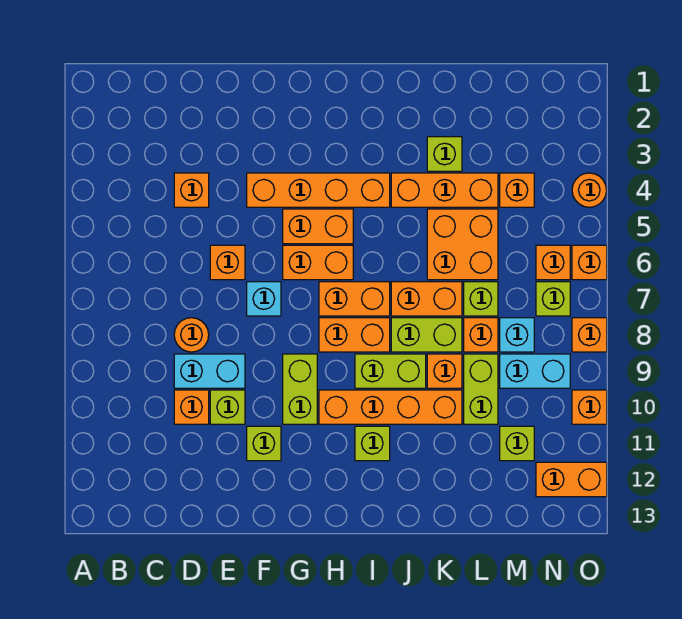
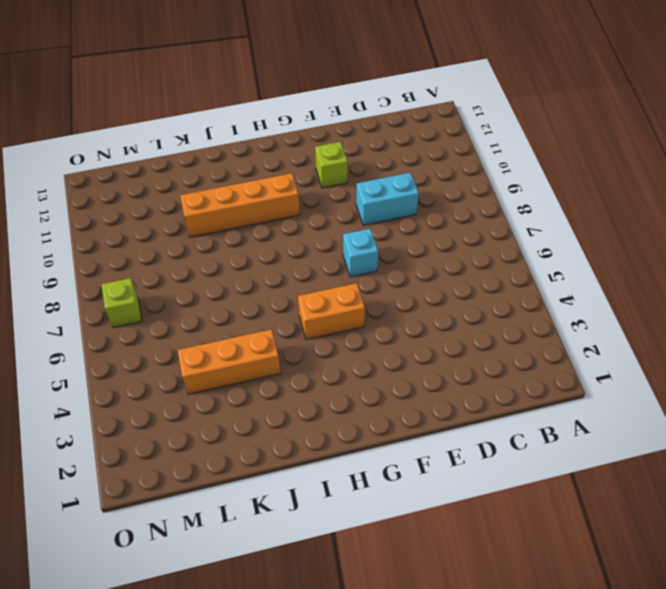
none -> orange 1x1 brick [174,173,209,207]
none -> orange 1x1 round brick [174,318,209,352]
none -> orange 1x1 brick [174,390,209,424]
none -> orange 1x1 brick [210,245,245,280]

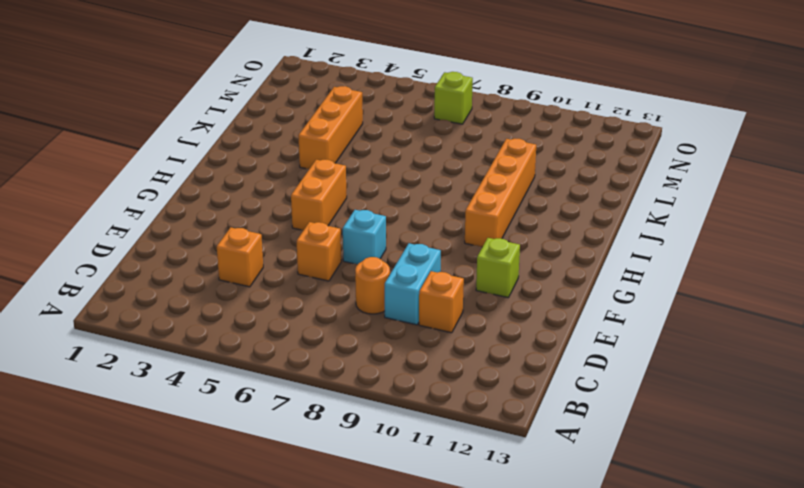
none -> lime 1x1 brick [210,390,245,424]
none -> orange 1x4 brick [247,173,390,207]
none -> orange 1x2 brick [283,245,353,280]
none -> lime 1x2 brick [283,354,317,424]

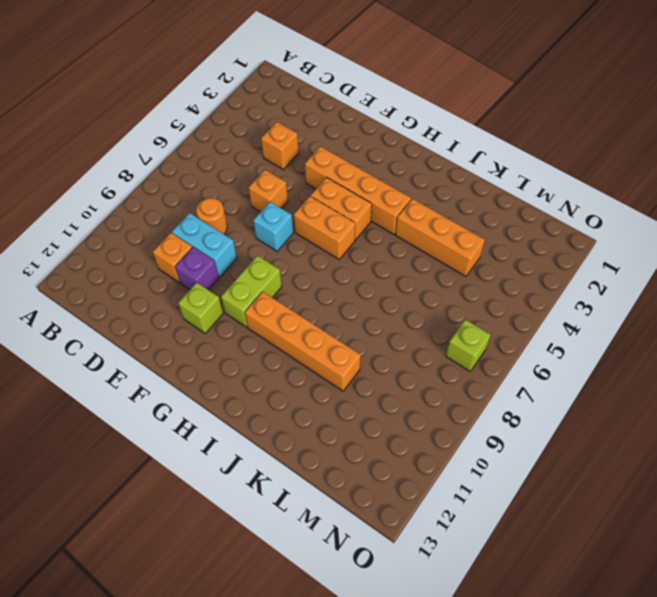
purple 1x1 brick [175,247,219,290] -> lime 1x1 brick [210,390,245,424]
none -> orange 1x2 brick [319,282,390,316]
none -> orange 1x2 brick [319,318,390,352]
none -> lime 1x2 brick [355,354,426,388]
none -> lime 1x1 brick [355,426,390,461]

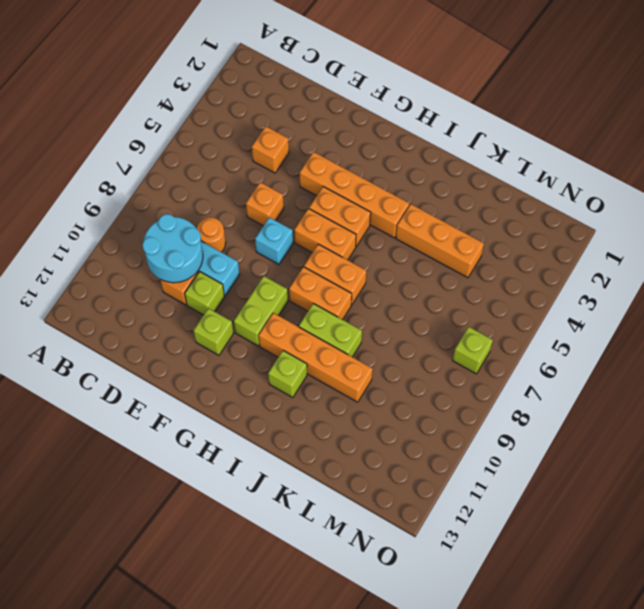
cyan 2x2 round brick [142,214,203,283] -> none
none -> orange 1x2 brick [391,282,462,316]
none -> lime 1x2 brick [391,318,462,352]
none -> lime 1x1 brick [427,137,462,171]
none -> orange 2x2 brick [427,209,498,280]

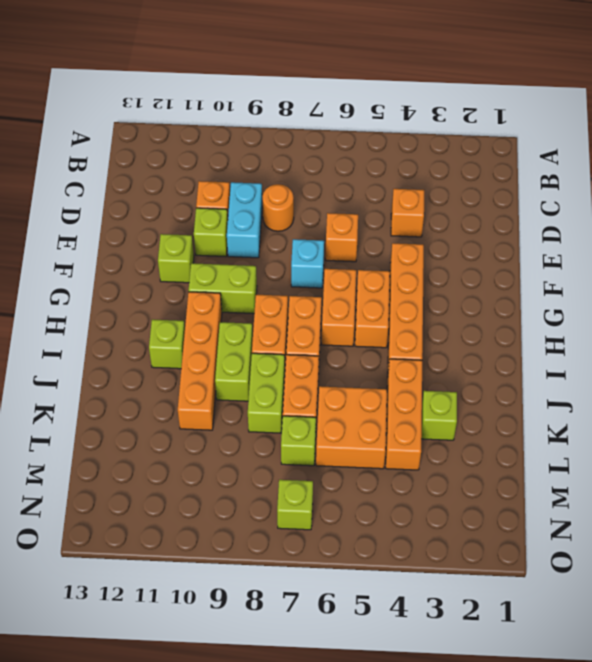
none -> orange 1x1 brick [427,354,462,388]
none -> orange 1x1 brick [464,318,498,352]
none -> lime 1x2 brick [464,354,498,424]
none -> orange 1x1 brick [500,173,534,207]

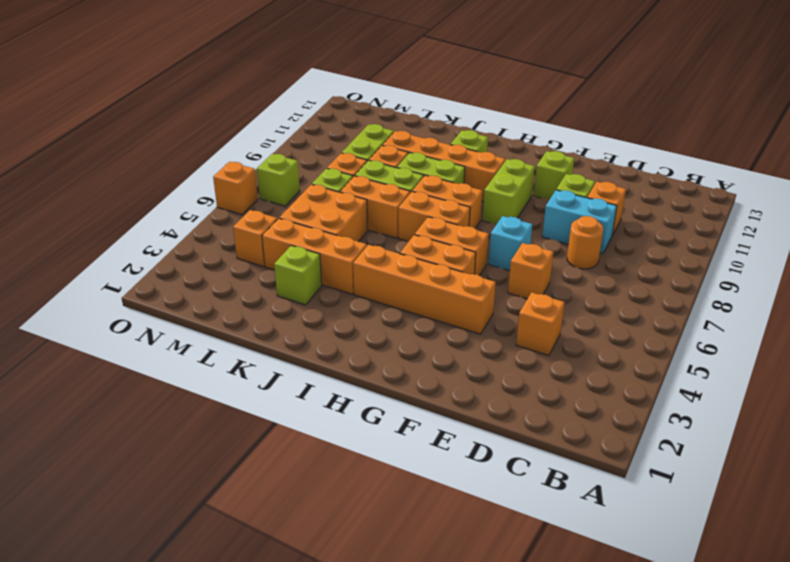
none -> cyan 1x1 brick [500,318,534,352]
none -> cyan 1x2 brick [500,354,570,388]
none -> lime 1x1 brick [500,426,534,461]
none -> orange 1x1 brick [536,245,570,280]

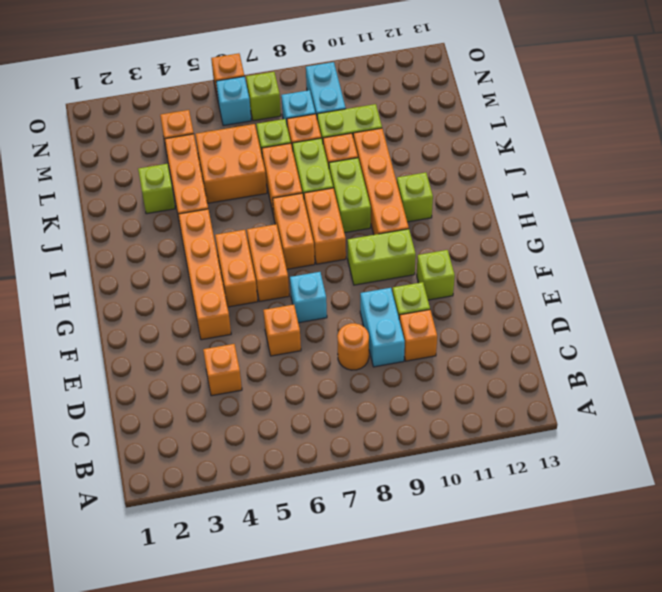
cyan 1x1 brick [216,76,251,126] -> orange 1x1 brick [536,245,570,280]
none -> lime 1x1 brick [500,426,534,461]
none -> orange 1x2 brick [536,462,607,497]
none -> orange 1x1 round brick [572,173,606,207]
none -> orange 1x1 brick [572,318,607,352]

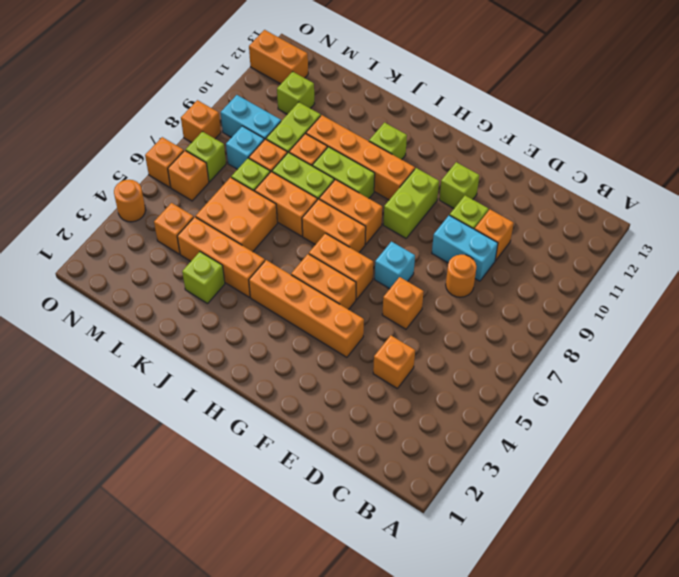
none -> orange 1x1 brick [572,390,607,424]

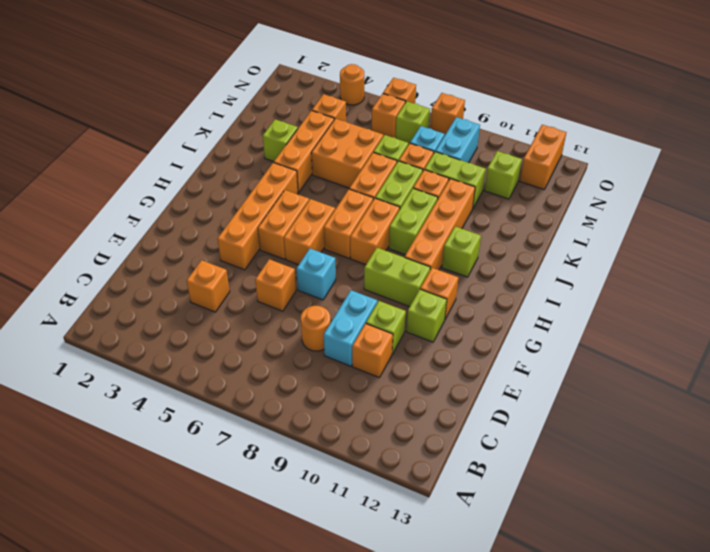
orange 1x1 brick [420,268,459,319] -> orange 1x1 brick moved to [572,390,607,424]

